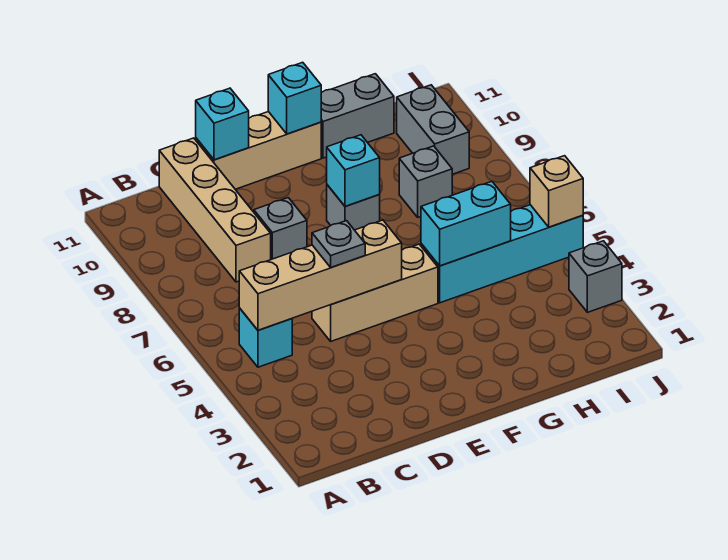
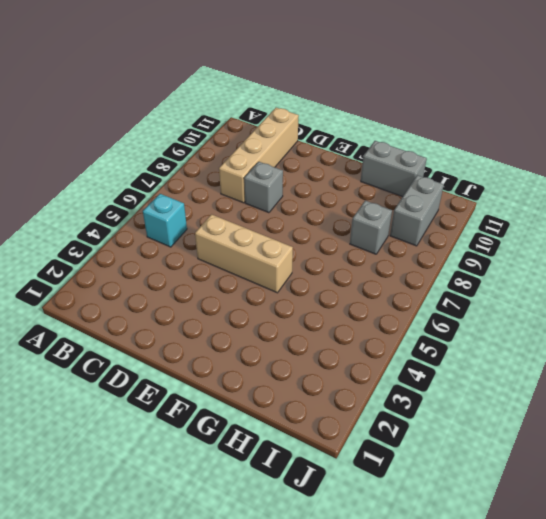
none -> tan 1x3 brick [196,112,321,189]
none -> grey 1x1 brick [327,185,380,230]
none -> cyan 1x4 brick [421,205,583,303]

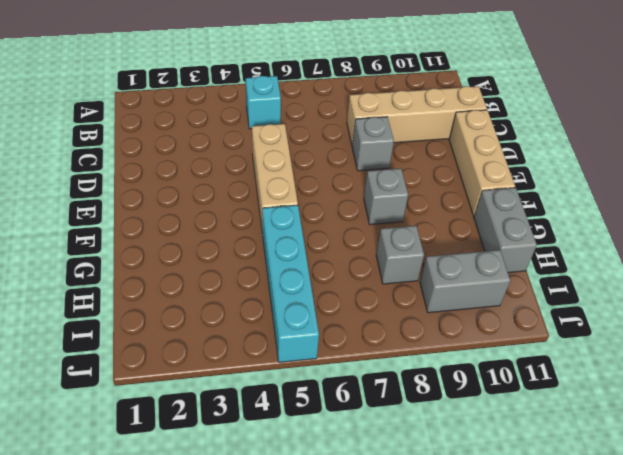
none -> grey 1x1 brick [569,241,622,312]
none -> tan 1x4 brick [239,220,402,330]
none -> cyan 1x1 brick [196,88,249,160]

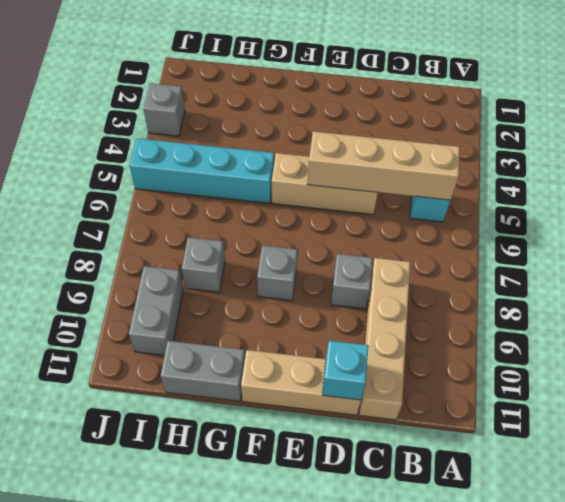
none -> cyan 1x1 brick [327,135,380,206]
none -> cyan 1x1 brick [268,62,321,134]
none -> cyan 1x2 brick [421,181,511,266]

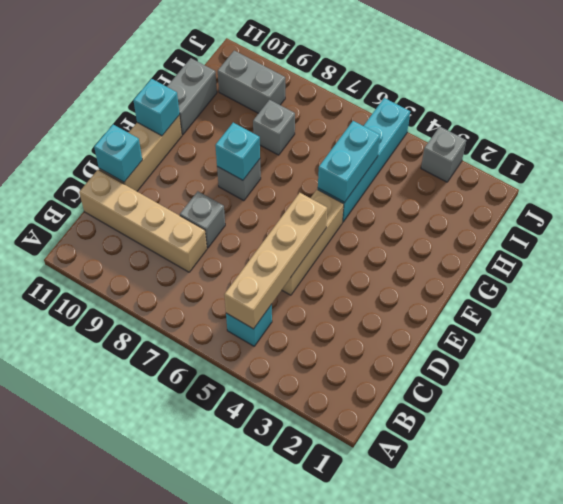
none -> tan 1x1 brick [530,156,583,227]
none -> grey 1x1 plate [312,221,365,267]

